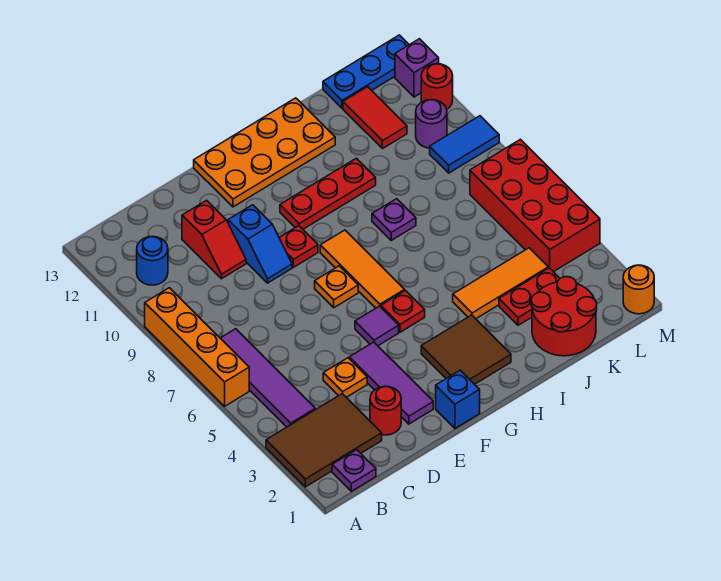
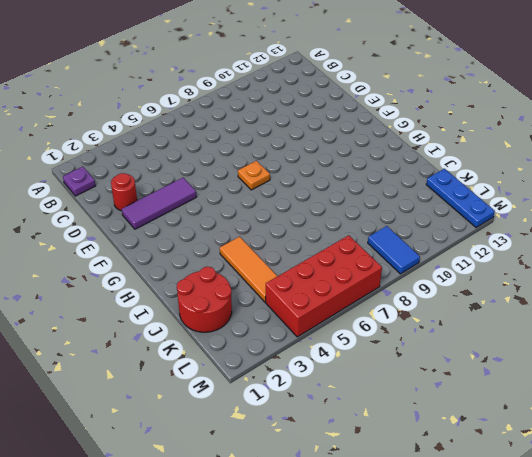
none -> brown 2x3 tile [266,394,382,487]
none -> orange 1x4 brick [145,288,249,406]
none -> purple 1x4 tile [221,329,315,427]
none -> blue 1x1 round brick [137,237,168,285]

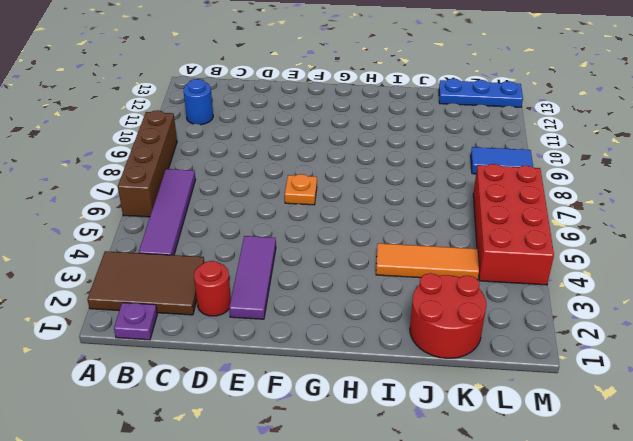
brown 1x4 brick [118,110,177,217] -> orange 1x4 brick [145,288,249,406]
none -> orange 1x1 plate [323,358,367,397]
none -> red 1x2 slope [182,200,246,279]
none -> blue 1x2 slope [228,205,292,283]
none -> blue 1x1 brick [436,370,480,428]

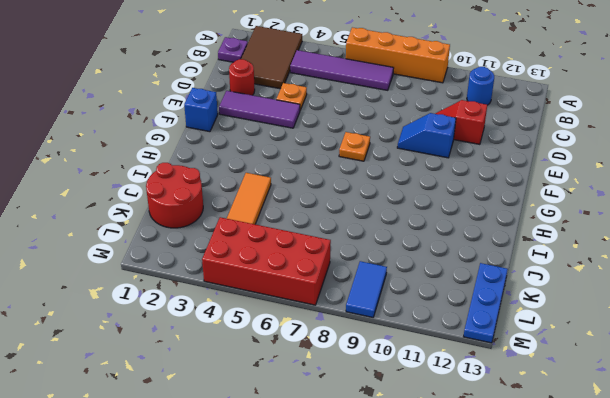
none -> purple 1x1 tile [355,306,399,346]
none -> red 1x1 plate [279,226,318,267]
none -> orange 2x4 plate [194,98,335,207]
none -> brown 2x2 tile [421,315,511,384]

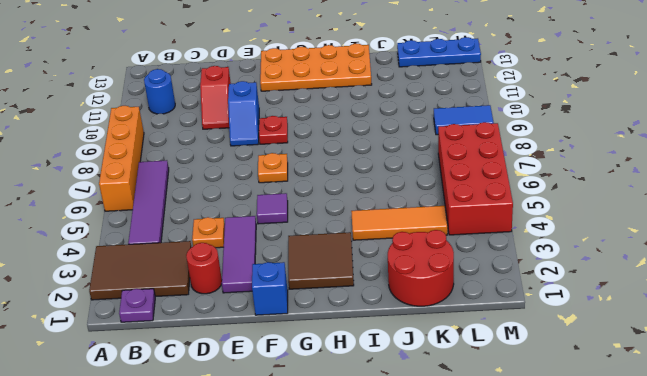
none -> red 1x1 plate [381,291,425,332]
none -> orange 1x3 tile [320,230,405,308]
none -> red 1x3 plate [280,158,376,229]
none -> purple 1x1 plate [372,199,416,240]

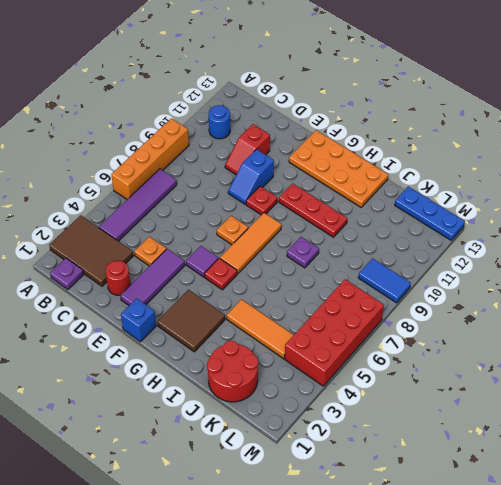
none -> red 1x2 plate [499,268,560,325]
none -> red 1x2 tile [343,87,407,149]
none -> purple 1x1 round brick [416,100,447,148]
none -> orange 1x1 round brick [623,265,654,314]

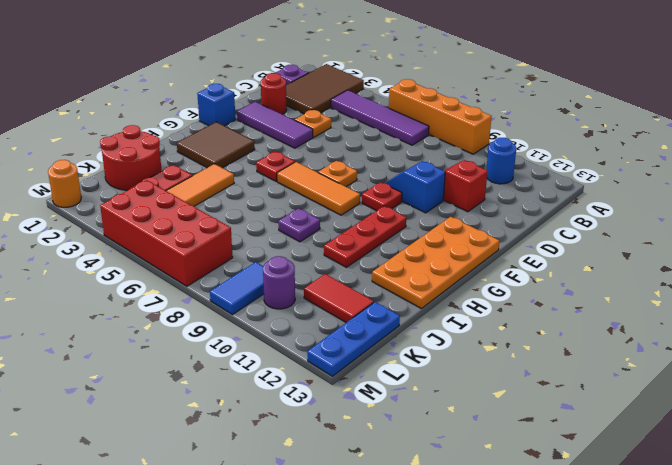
none -> purple 1x1 tile [355,306,399,346]
none -> red 1x1 round brick [421,64,453,110]
none -> purple 1x1 brick [395,39,439,97]

